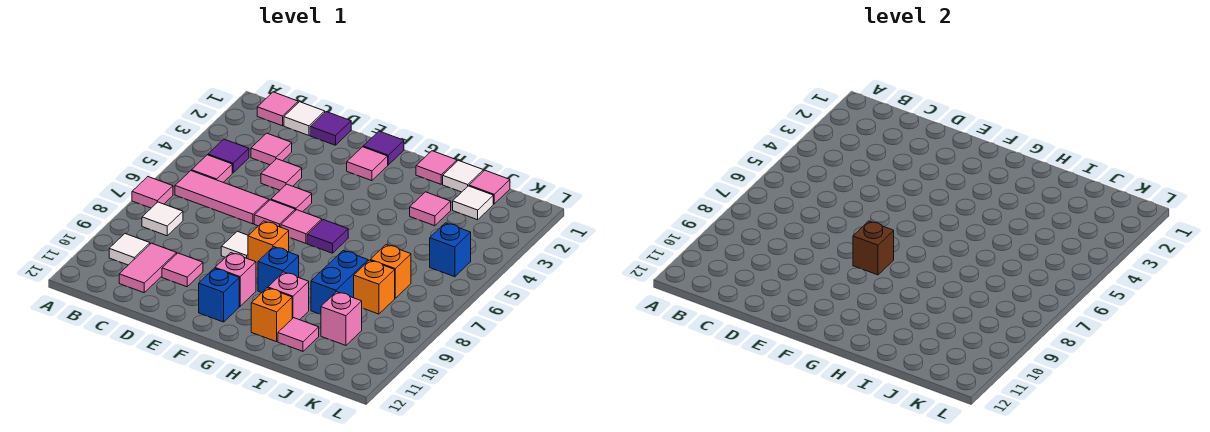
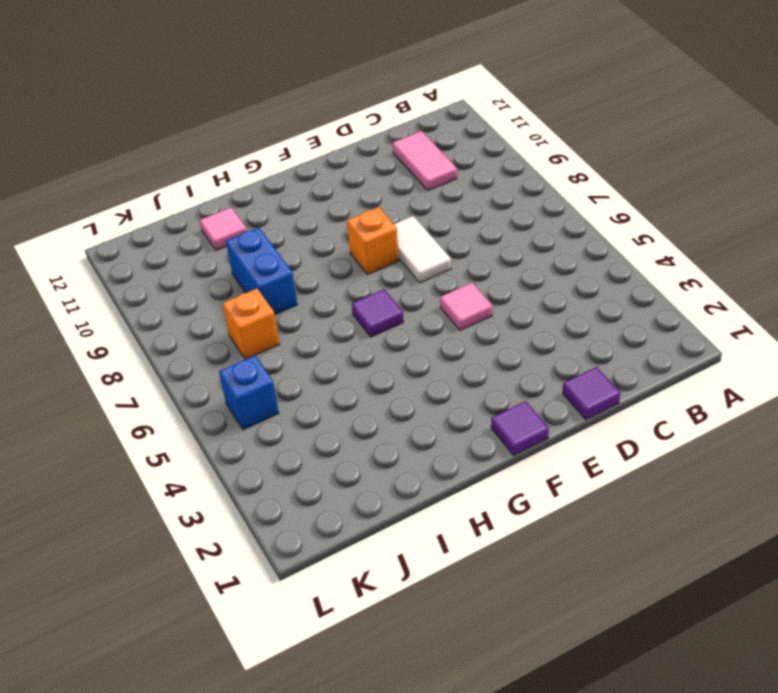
white 1x2 tile [394,216,451,283] -> white 1x1 tile [221,231,248,259]
none -> pink 1x1 tile [132,177,173,208]
none -> pink 1x1 tile [257,92,298,126]
none -> purple 1x1 tile [208,139,249,173]
none -> pink 1x1 tile [192,155,232,182]

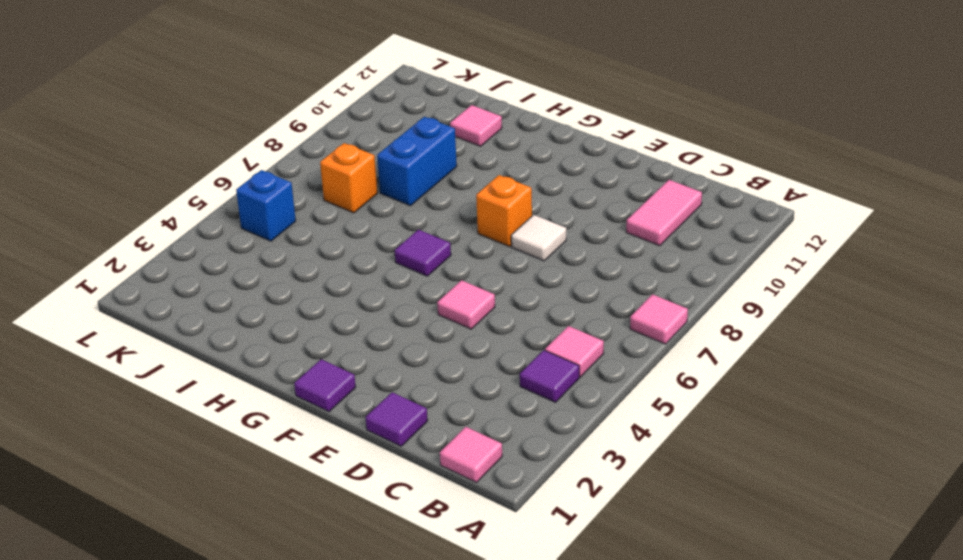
none -> pink 1x3 tile [175,171,269,224]
none -> white 1x1 tile [142,202,183,236]
none -> white 1x1 tile [109,234,150,265]
none -> white 1x1 tile [284,102,325,135]

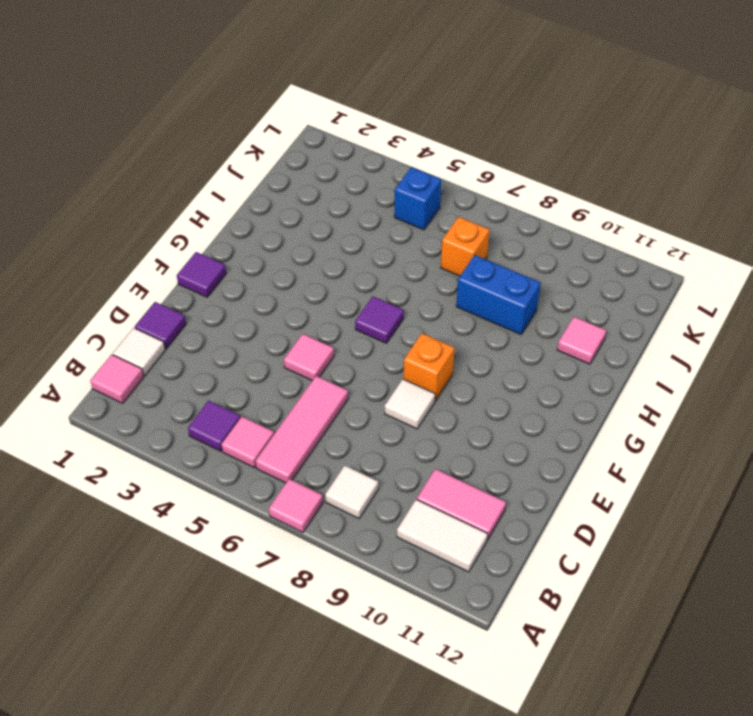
white 1x2 tile [397,499,488,572] -> white 1x1 tile [109,234,150,265]
none -> pink 1x1 tile [251,133,292,165]
none -> pink 1x1 tile [261,159,302,190]
none -> pink 1x1 tile [162,253,203,287]
none -> pink 1x1 tile [254,200,295,227]

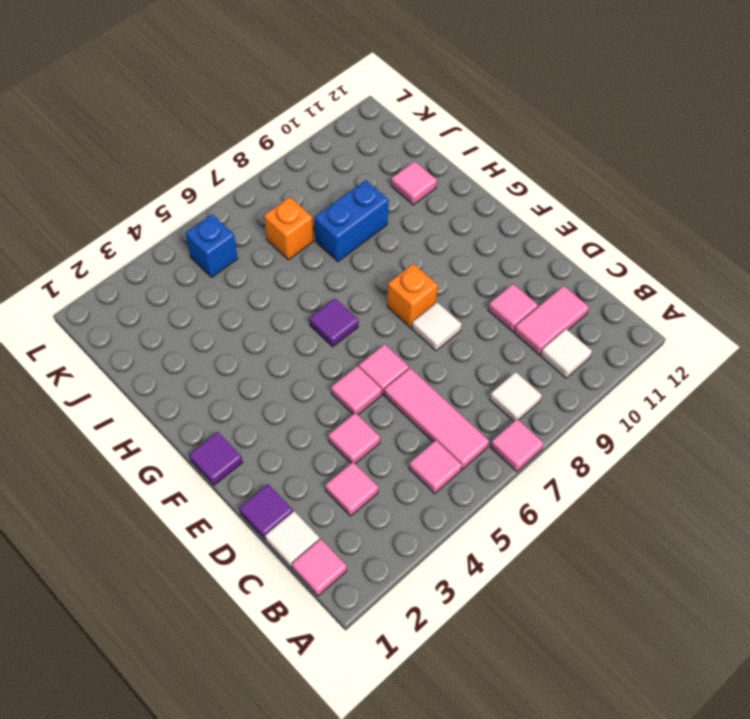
none -> purple 1x1 tile [208,139,249,173]
none -> pink 1x1 tile [347,147,388,181]
none -> pink 1x1 tile [281,210,322,243]
none -> pink 1x1 brick [215,253,256,306]

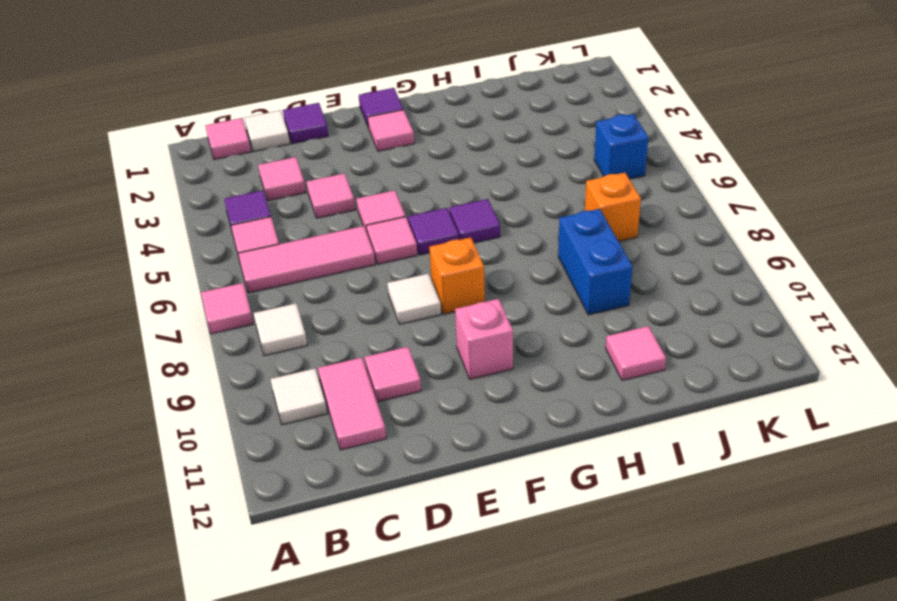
purple 1x1 tile [408,208,459,255] -> pink 1x1 tile [281,210,322,243]
none -> blue 1x1 brick [199,268,239,322]
none -> blue 1x1 brick [258,247,299,293]
none -> pink 1x1 tile [416,151,457,184]
none -> pink 1x1 brick [268,272,309,320]

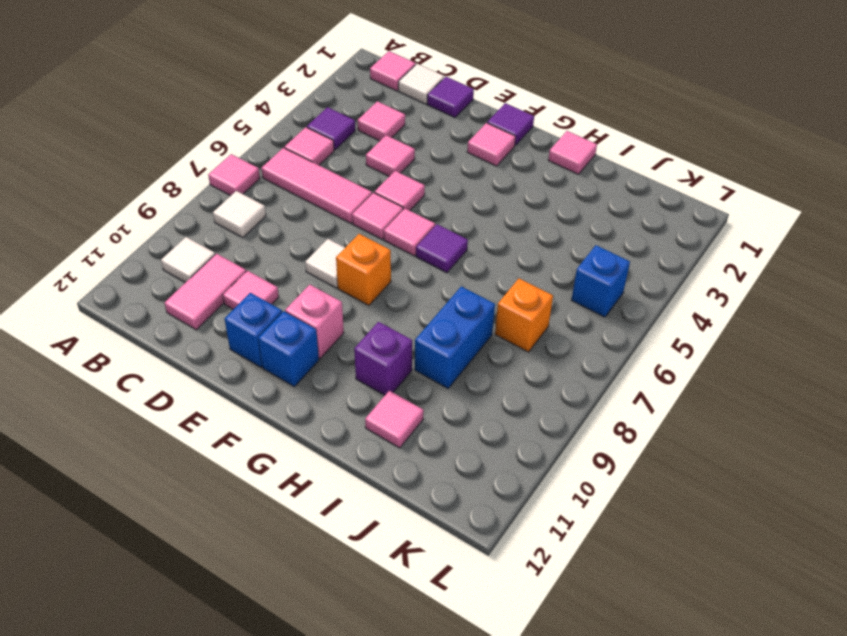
blue 1x1 brick [225,293,282,367] -> blue 1x1 brick moved to [258,247,299,293]
purple 1x1 brick [354,322,412,395] -> pink 1x1 brick [268,272,309,320]
none -> orange 1x1 brick [251,288,292,342]
none -> white 1x1 tile [443,161,483,192]
none -> pink 1x1 tile [410,192,451,226]
none -> pink 1x1 tile [469,170,510,204]

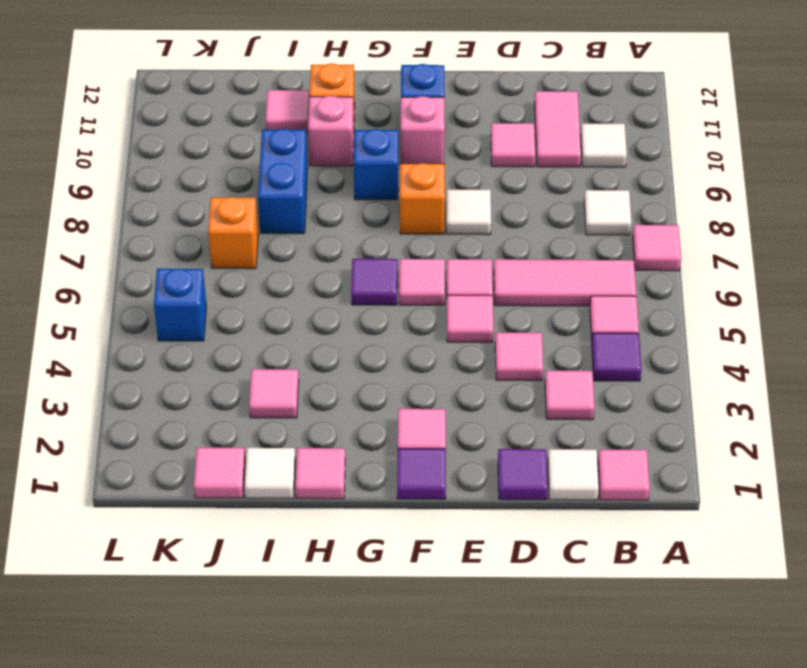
none -> white 1x1 tile [453,186,493,220]
none -> orange 1x1 brick [354,260,395,314]
none -> pink 1x1 brick [321,292,362,345]
none -> brown 1x1 brick [853,221,894,275]

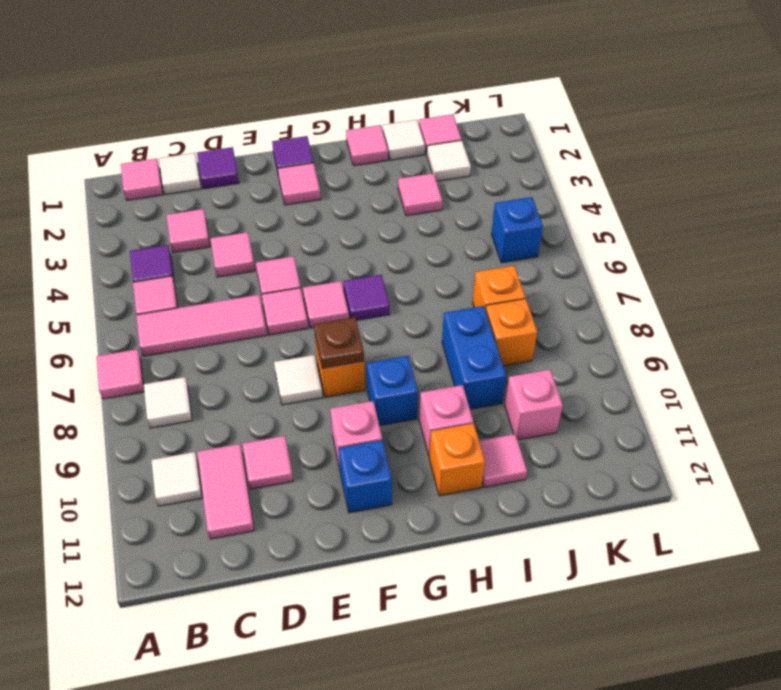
brown 1x1 plate [314,317,364,369] -> brown 1x1 brick [853,221,894,275]

